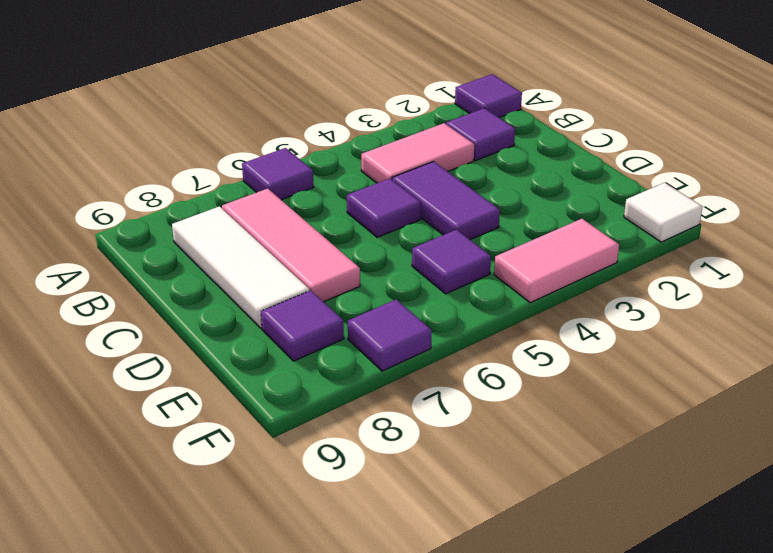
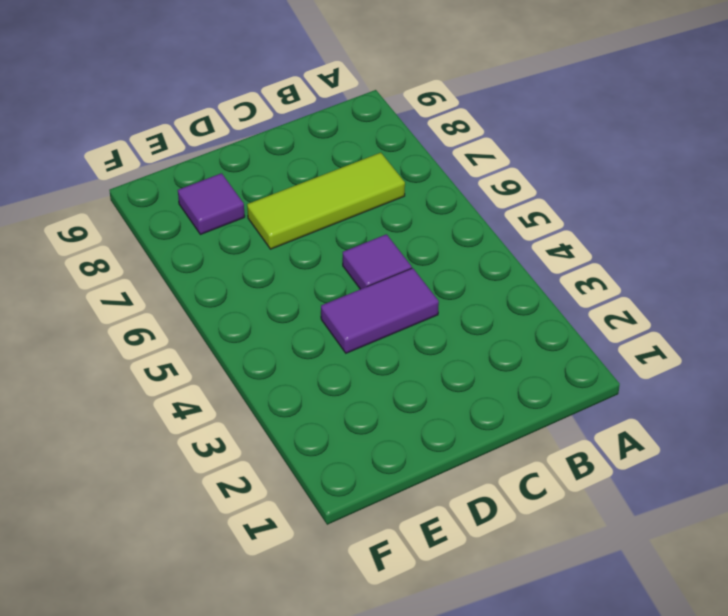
lime 1x3 tile [247,153,405,249] -> pink 1x3 tile [222,188,360,302]
none -> purple 1x1 tile [455,74,522,118]
none -> purple 1x1 tile [242,148,313,200]
none -> purple 1x1 tile [446,108,515,160]

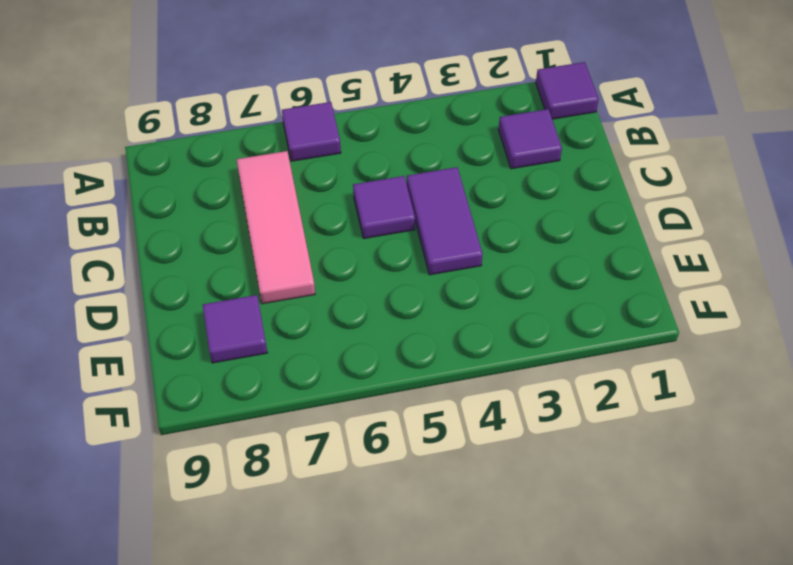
none -> pink 1x2 tile [361,123,474,183]
none -> white 1x3 tile [172,206,309,328]
none -> purple 1x1 tile [412,230,491,294]

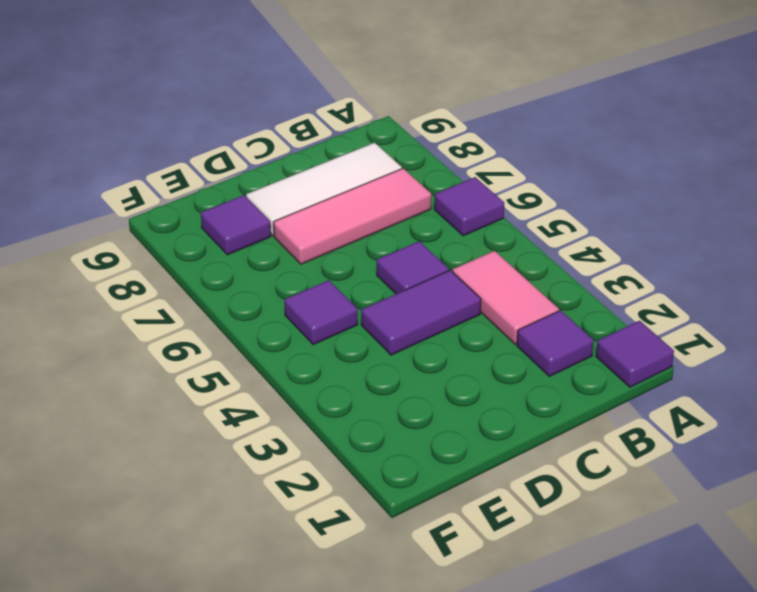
none -> white 1x1 tile [624,183,702,242]
none -> pink 1x2 tile [494,219,619,303]
none -> purple 1x1 tile [348,299,432,371]

